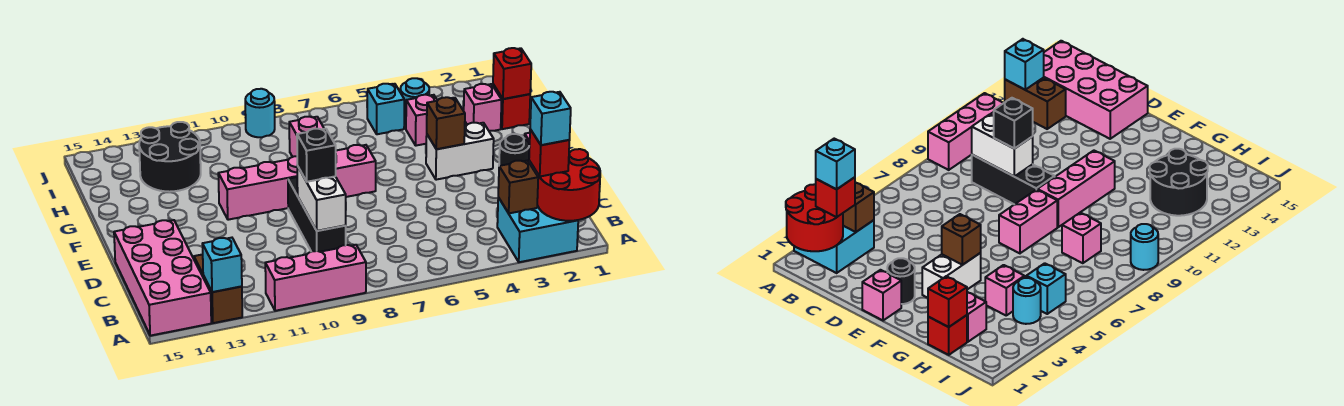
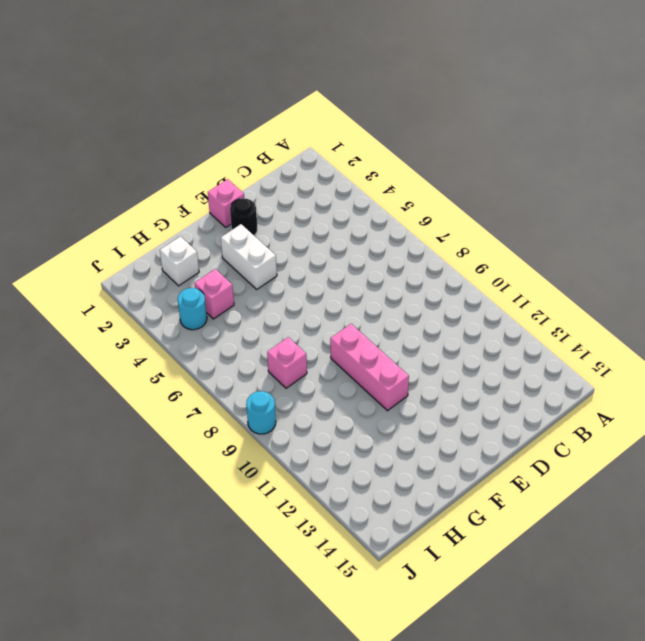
white 1x1 brick [160,236,199,286] -> pink 1x1 brick [464,84,502,131]
none -> cyan 2x2 brick [497,198,578,262]
none -> pink 1x3 brick [265,245,366,311]
none -> brown 1x2 brick [194,254,242,323]

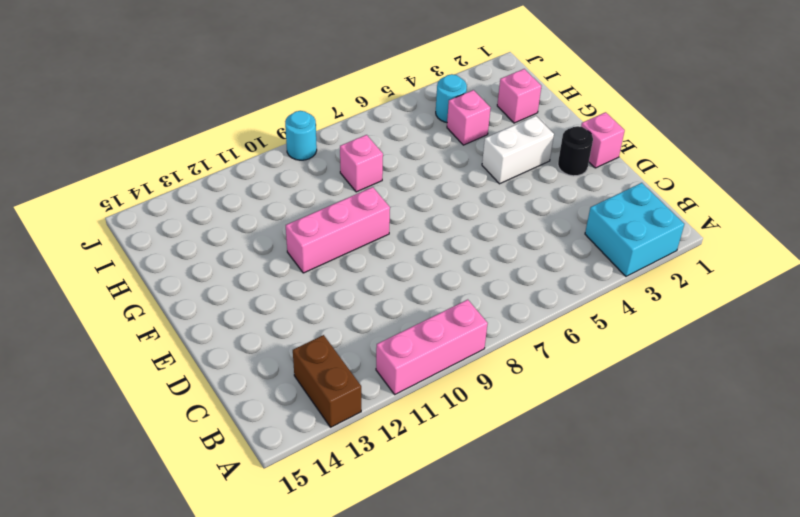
none -> pink 2x4 brick [114,220,211,336]
none -> black 1x3 brick [288,177,346,252]
none -> pink 1x2 brick [336,145,376,197]

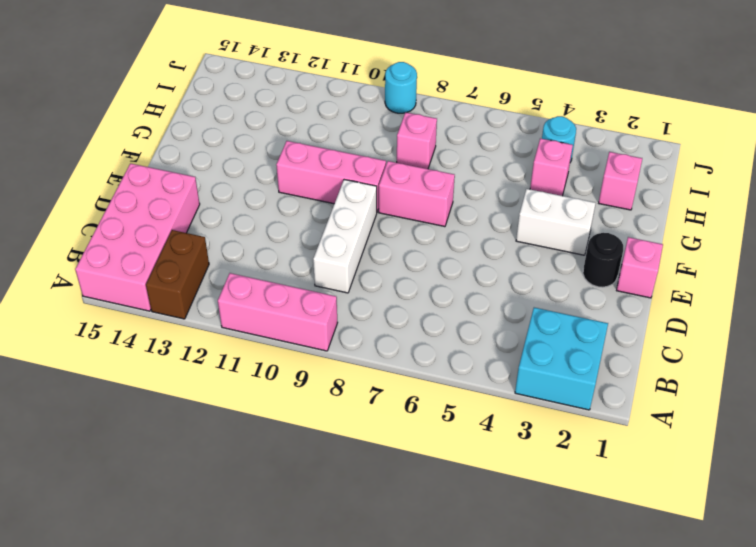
white 1x3 brick [313,180,377,293] -> black 1x3 brick [288,177,346,252]
none -> red 1x1 brick [493,84,530,129]
none -> black 2x2 round brick [139,122,201,192]
none -> cyan 1x1 brick [367,84,404,134]

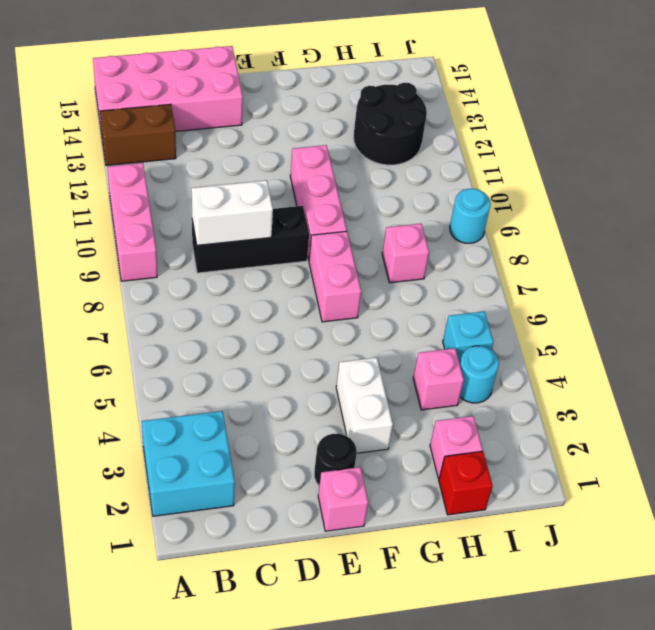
none -> red 2x2 round brick [537,149,600,221]
none -> cyan 1x1 brick [202,238,242,292]
none -> brown 1x1 brick [498,161,538,213]

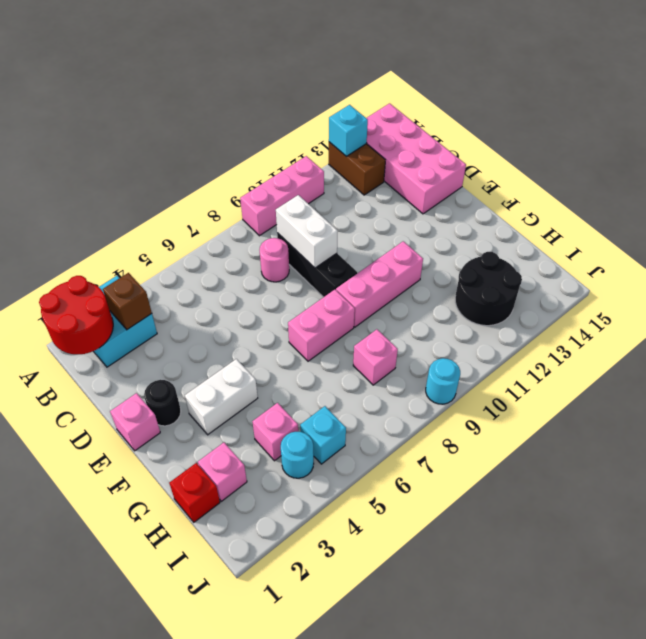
pink 1x1 round brick [260,238,289,282] -> none
none -> brown 1x1 brick [427,97,465,149]
none -> red 1x1 brick [493,48,531,99]
none -> red 1x1 brick [529,129,570,176]

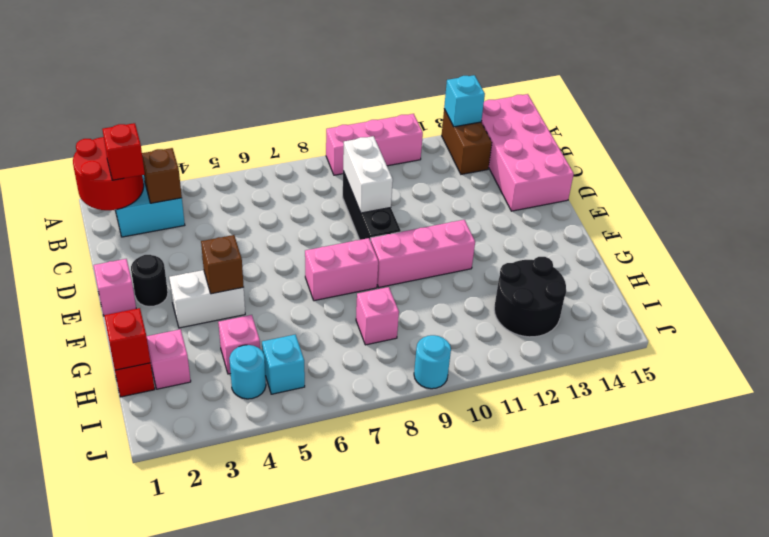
none -> black 1x1 brick [297,129,336,182]
none -> cyan 1x1 brick [530,92,571,145]

